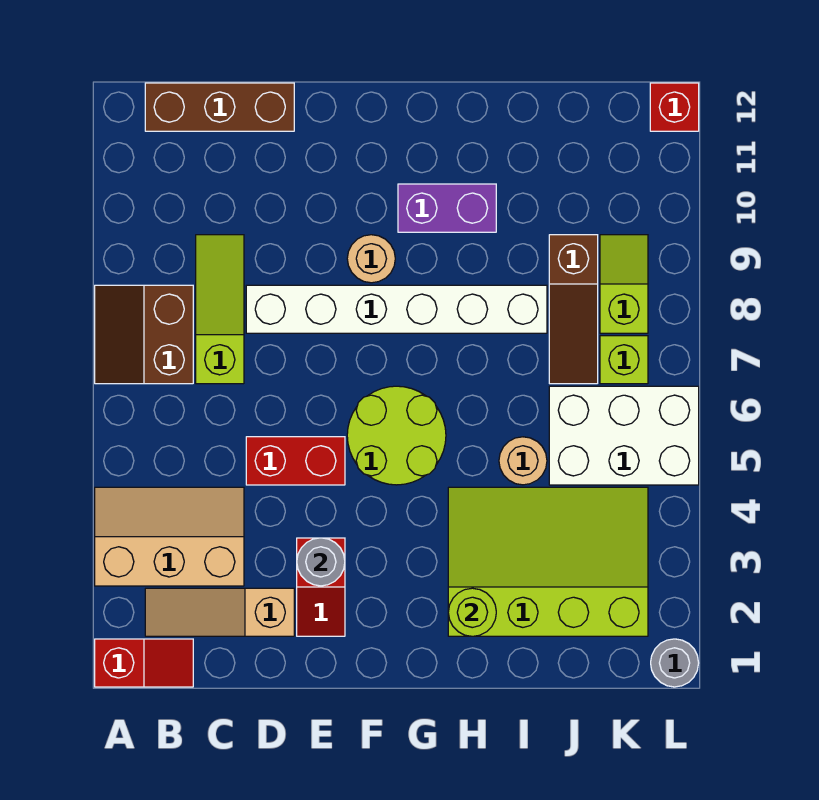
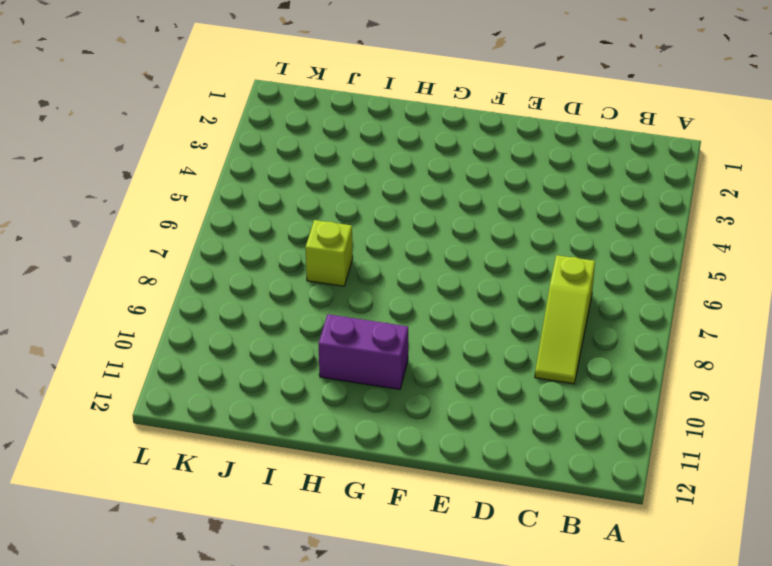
lime 1x1 brick [305,220,353,286] -> lime 1x1 brick moved to [600,336,648,384]
none -> red 1x2 slope [95,639,193,687]
none -> tan 2x3 slope [95,487,244,586]
none -> brown 2x2 slope [95,285,193,384]

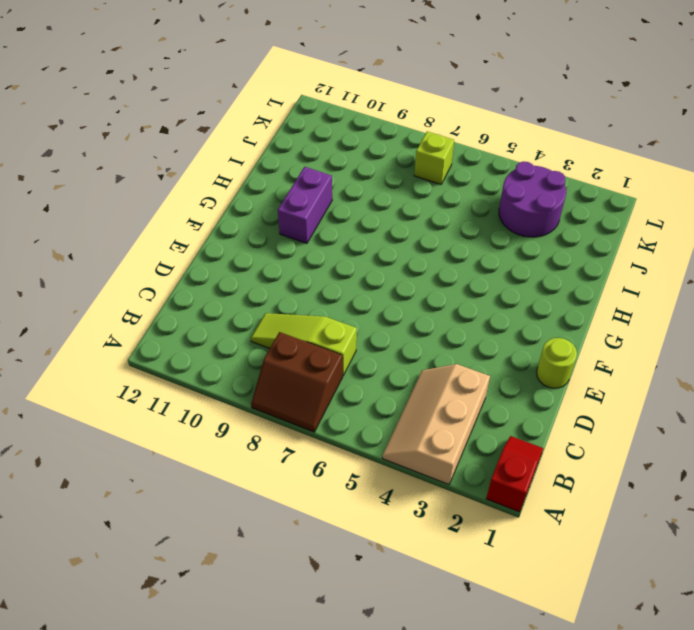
lime 1x1 round brick [537,338,577,388] -> lime 1x1 round brick moved to [448,588,496,636]
purple 2x2 round brick [499,161,566,237] -> lime 3x4 slope [448,487,648,636]
none -> tan 1x3 slope [145,588,294,636]
none -> brown 1x3 brick [145,83,294,131]
none -> red 1x2 brick [246,437,345,485]

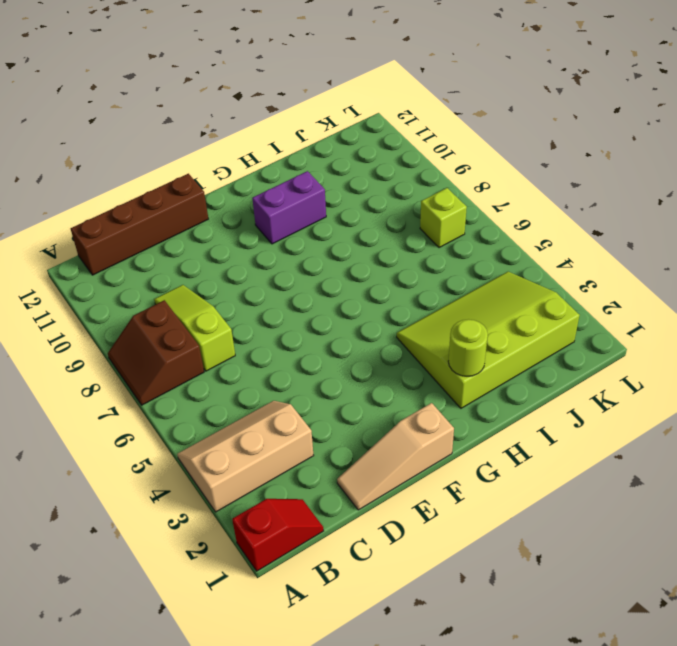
brown 1x4 brick [71,174,208,275] -> brown 1x3 brick [145,83,294,131]
tan 1x3 slope [337,403,454,510] -> tan 1x3 slope moved to [145,588,294,636]
none -> red 1x2 brick [246,437,345,485]
none -> white 1x6 brick [246,285,547,333]
none -> red 1x2 slope [297,538,345,636]

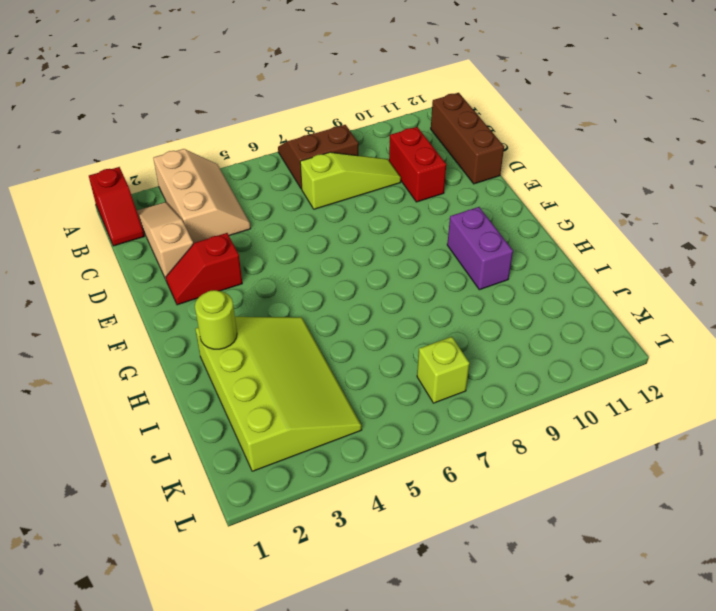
red 1x2 brick [389,127,446,202] -> red 1x2 brick moved to [246,437,345,485]
none -> white 1x6 brick [246,285,547,333]
none -> lime 2x2 round brick [347,386,446,485]
none -> tan 1x1 round brick [347,235,395,283]

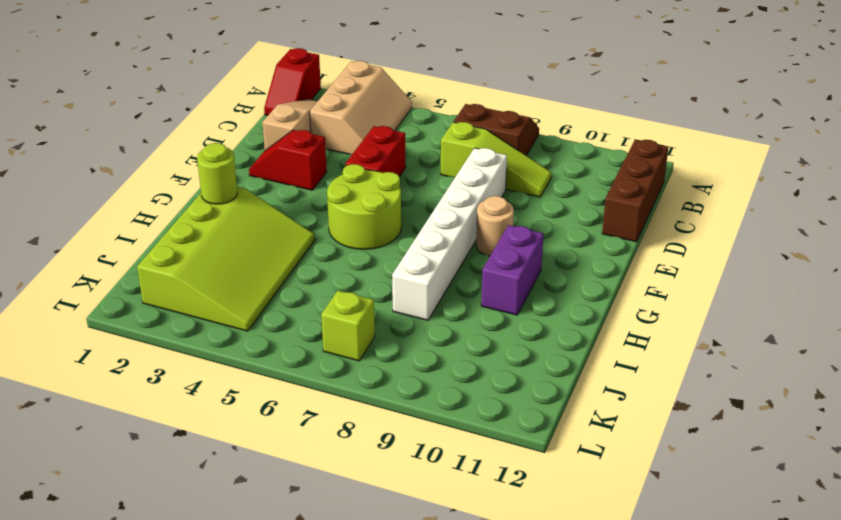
none -> tan 1x1 round brick [499,437,547,485]
none -> white 2x3 brick [549,386,699,485]
none -> brown 1x3 slope [549,235,598,384]

